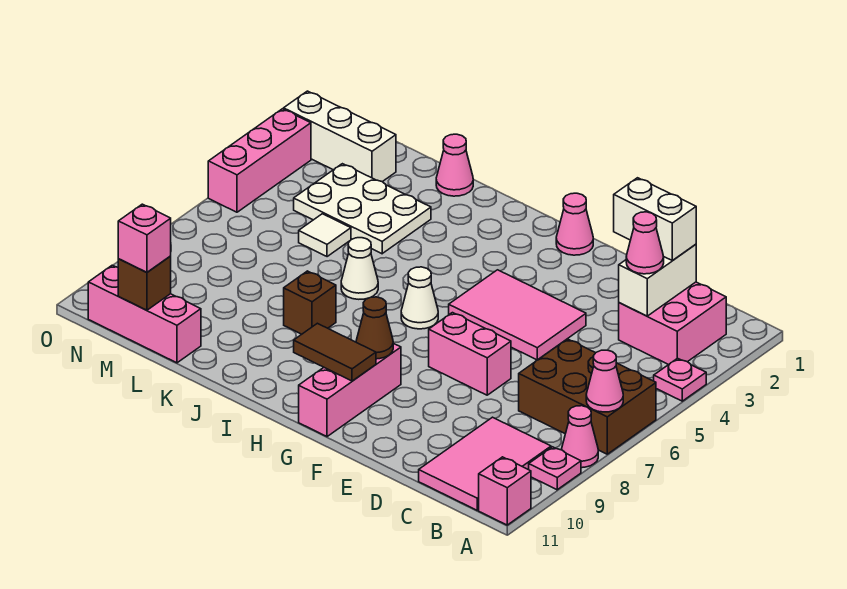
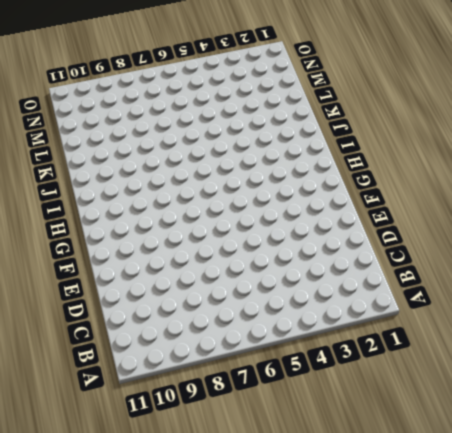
none -> pink 1x1 plate [654,358,706,401]
none -> brown 2x3 brick [519,339,656,454]
none -> pink 1x1 cone [561,406,598,468]

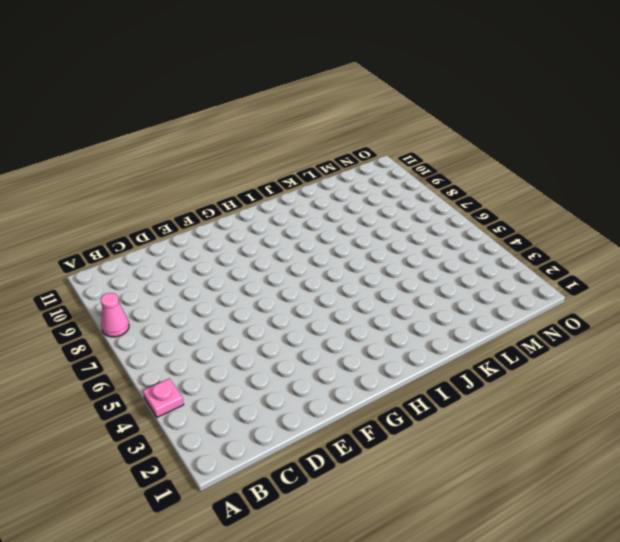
none -> brown 2x3 brick [519,339,656,454]
none -> pink 1x1 plate [529,447,581,490]
none -> pink 1x1 brick [479,457,531,525]

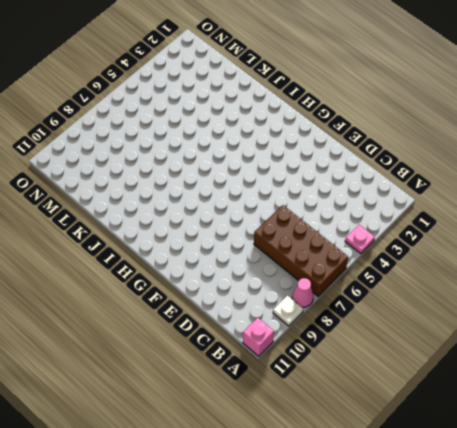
brown 2x4 brick [254,205,348,296] -> brown 2x3 brick [519,339,656,454]
white 1x1 plate [273,296,303,326] -> pink 1x1 plate [529,447,581,490]
none -> pink 2x2 brick [619,282,726,365]
none -> pink 2x3 tile [419,417,551,510]
none -> pink 2x3 tile [449,270,586,360]

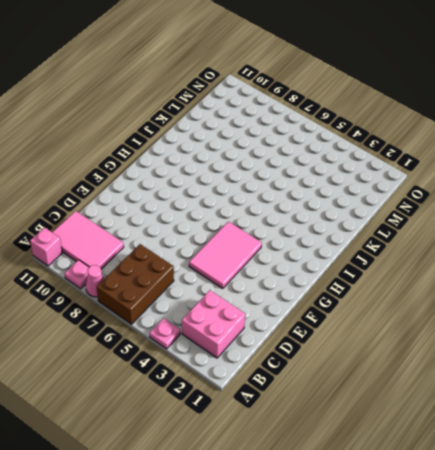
none -> pink 1x2 brick [429,313,511,395]
none -> pink 1x1 cone [556,193,593,255]
none -> pink 1x3 brick [299,343,401,437]

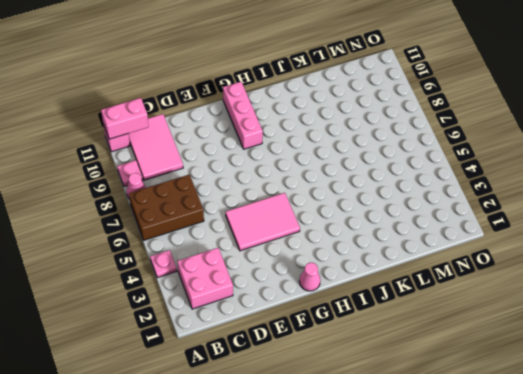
pink 1x2 brick [101,98,149,139] -> pink 1x2 brick moved to [429,313,511,395]
none -> white 1x1 cone [401,267,438,329]
none -> white 1x1 cone [341,238,378,299]
none -> brown 1x1 brick [284,271,336,334]

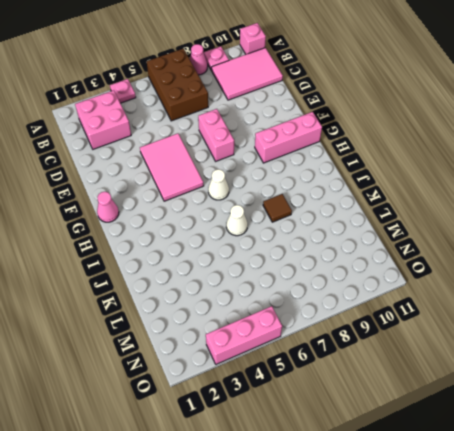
brown 1x1 tile [263,194,292,222] -> brown 1x1 brick [284,271,336,334]
none -> pink 1x1 cone [436,134,473,196]
none -> white 2x3 plate [294,164,431,254]
none -> white 1x1 tile [299,214,351,257]

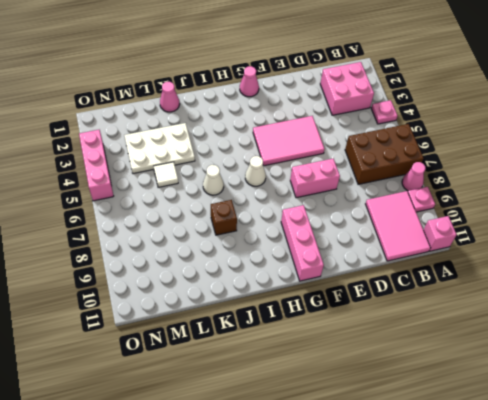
none -> pink 1x3 brick [88,265,201,363]
none -> white 1x3 brick [284,91,396,182]
none -> pink 1x1 cone [586,350,623,412]

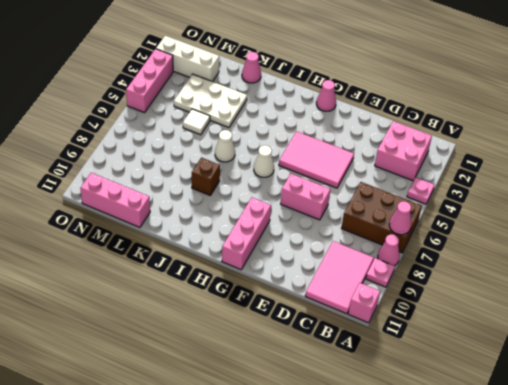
none -> white 1x2 brick [619,244,696,316]
none -> brown 1x1 cone [356,297,393,359]
none -> brown 1x2 tile [294,323,376,381]

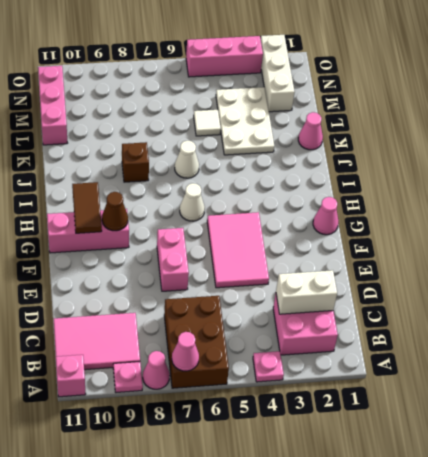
none -> brown 1x1 brick [118,256,171,310]
none -> white 1x2 brick [614,178,696,261]
none -> pink 1x1 cone [626,212,664,274]

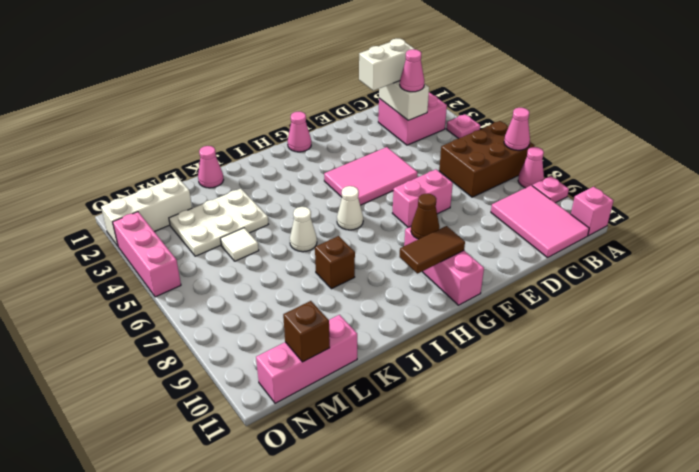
none -> pink 1x1 brick [118,204,171,272]

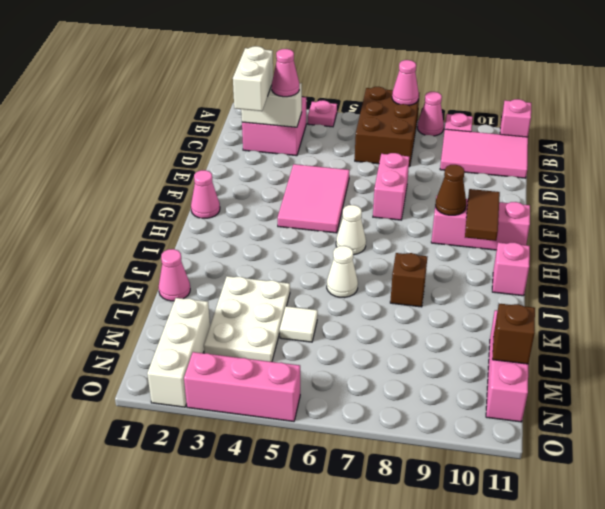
pink 1x1 brick [492,242,530,296] -> pink 1x1 brick moved to [118,204,171,272]

